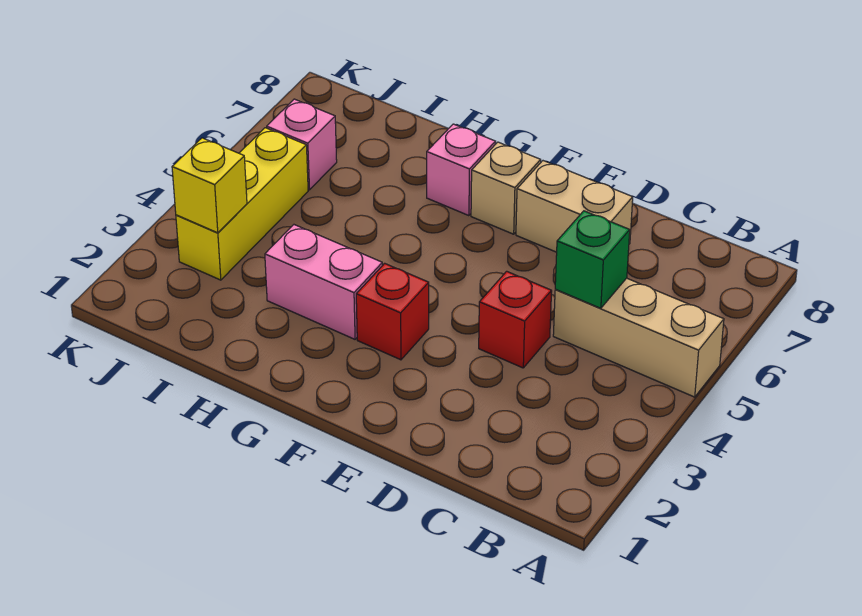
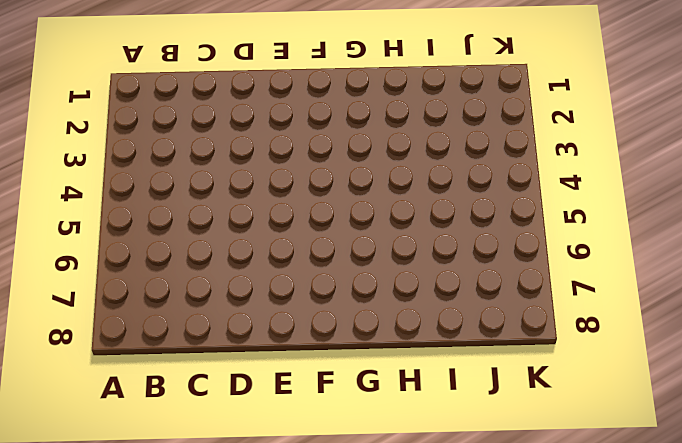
none -> tan 1x3 brick [553,278,724,397]
none -> red 1x1 brick [479,271,552,368]

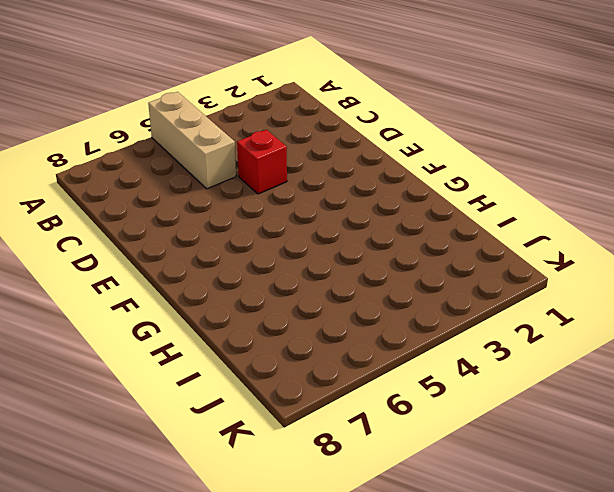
none -> tan 1x2 brick [516,161,633,252]
none -> red 1x1 brick [356,263,429,360]

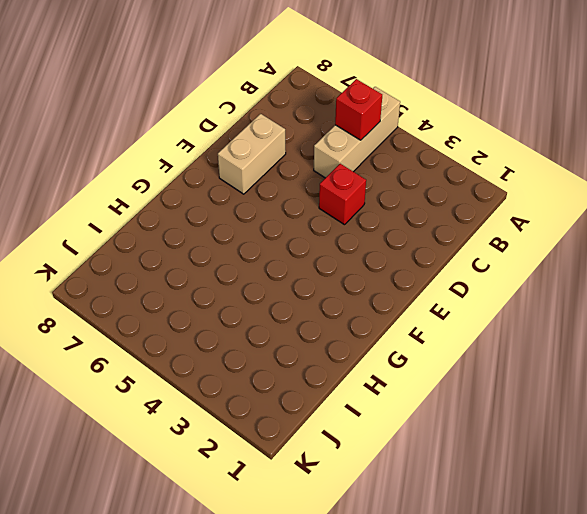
red 1x1 brick [335,79,382,140] -> red 1x1 brick moved to [356,263,429,360]
none -> tan 1x1 brick [471,142,541,234]
none -> pink 1x2 brick [265,225,382,339]

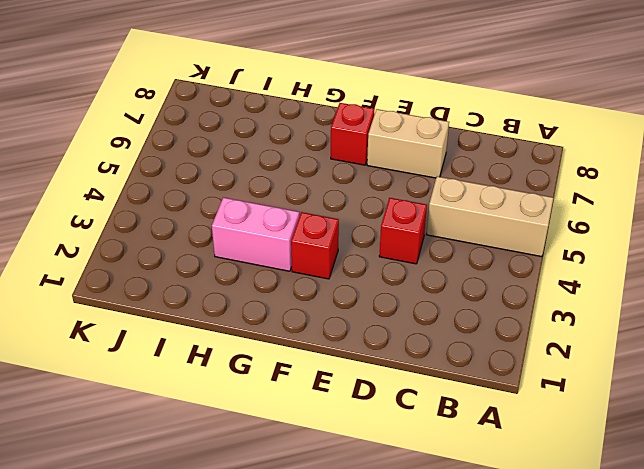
red 1x1 brick [331,103,375,165] -> tan 1x1 brick [471,142,541,234]
none -> pink 1x1 brick [427,124,496,216]
none -> yellow 1x3 brick [176,128,308,280]

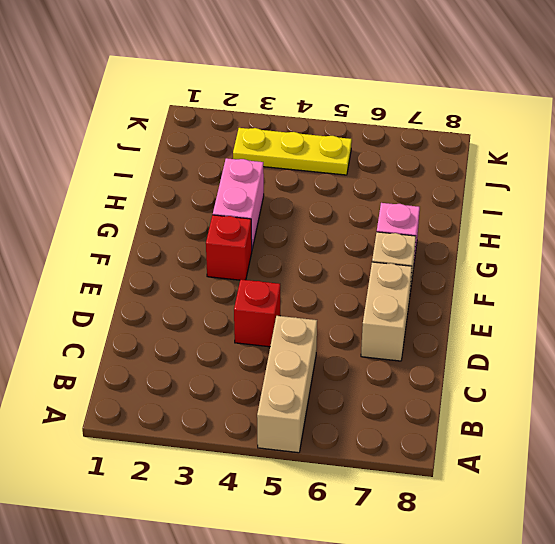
yellow 1x3 plate [233,128,352,175] -> yellow 1x3 brick [176,128,308,280]
none -> pink 1x1 brick [267,99,337,190]
none -> green 1x1 brick [555,211,630,308]

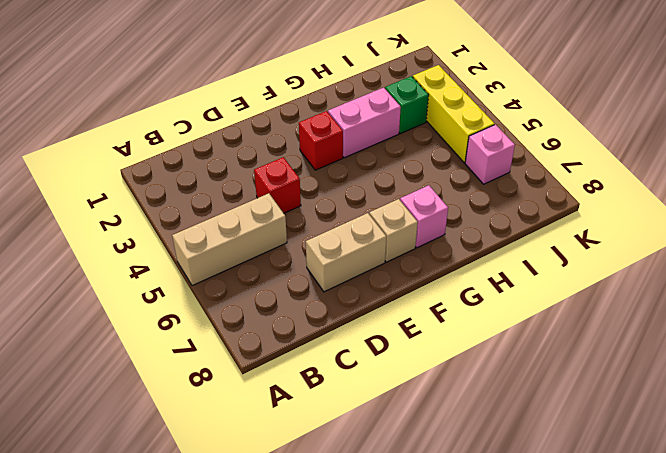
green 1x1 brick [385,76,429,133] -> green 1x1 brick moved to [555,211,630,308]
none -> yellow 1x1 brick [172,138,247,233]

